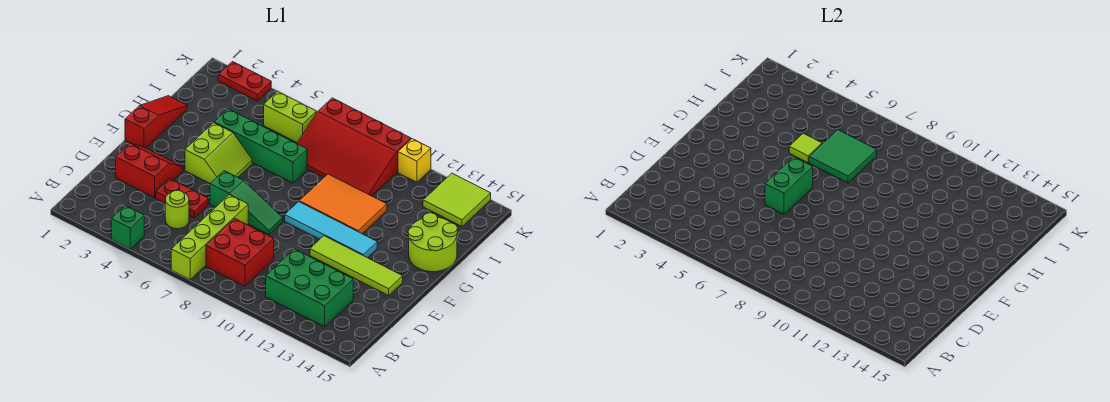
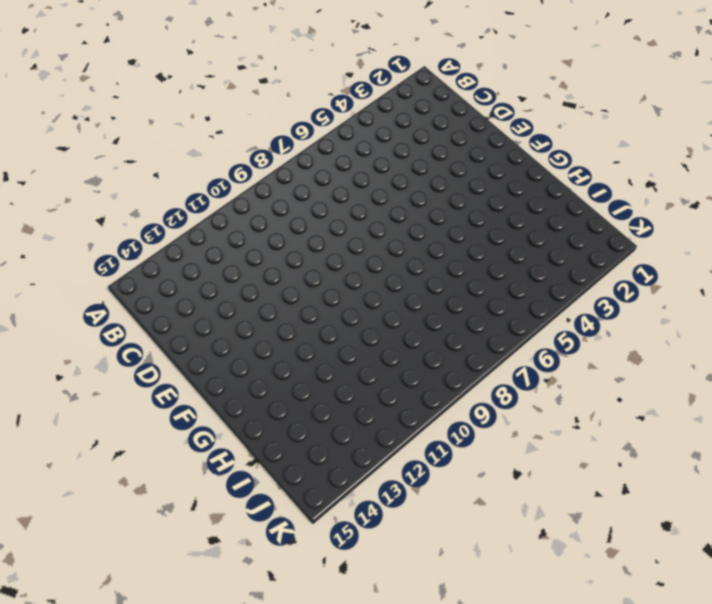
none -> green 1x1 brick [111,206,144,249]
none -> lime 1x4 brick [171,195,248,279]
none -> red 2x2 brick [206,219,274,286]

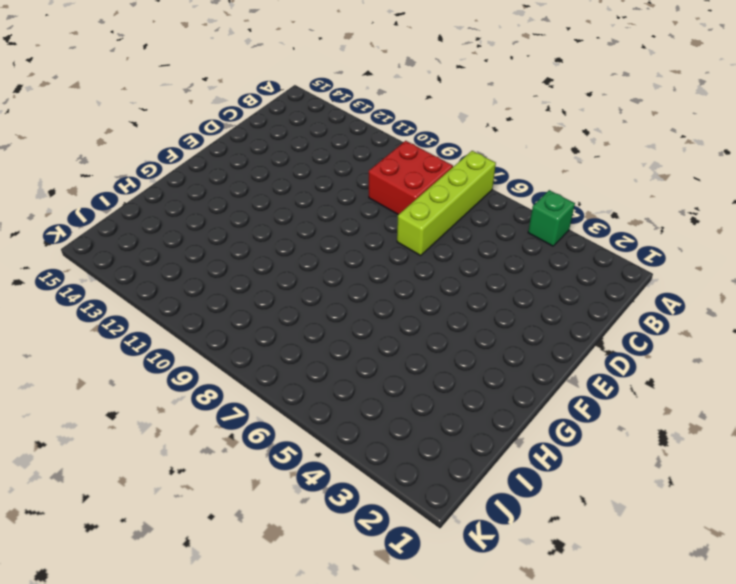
none -> green 2x3 brick [266,249,353,327]
none -> lime 1x1 round brick [165,190,189,229]
none -> red 2x2 slope [116,143,183,198]

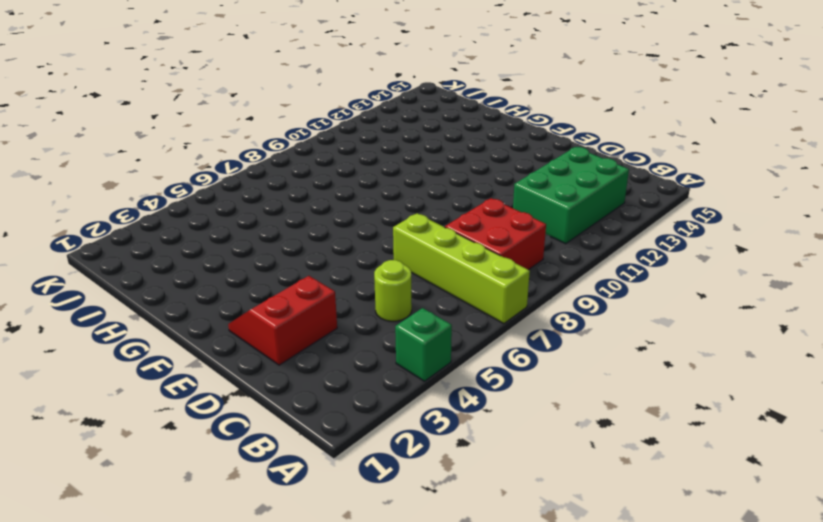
none -> red 1x2 plate [156,178,208,218]
none -> green 1x3 slope [210,171,283,235]
none -> lime 1x4 tile [310,236,403,296]

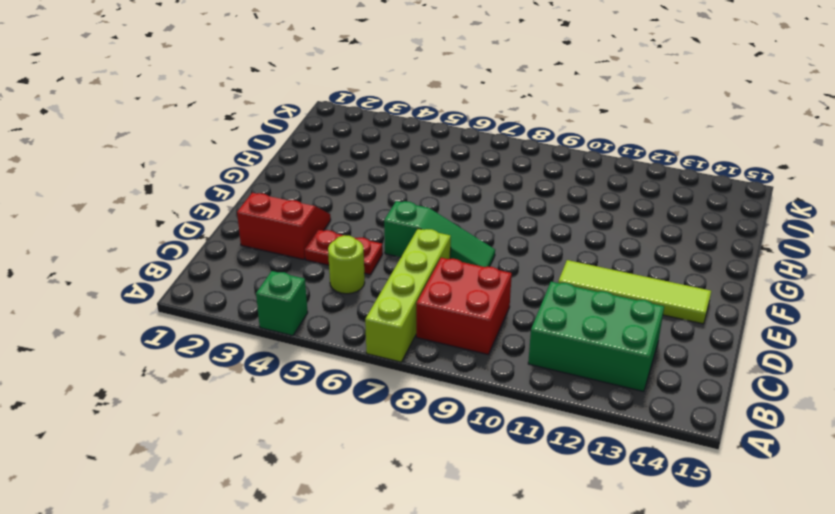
none -> red 1x3 slope [125,96,187,148]
none -> lime 2x2 slope [185,123,252,183]
none -> cyan 1x4 tile [285,202,377,258]

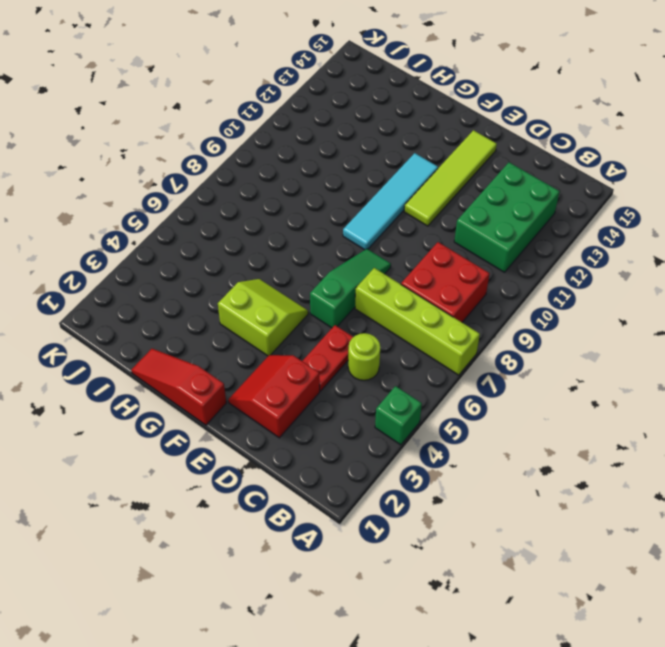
none -> orange 2x3 tile [299,174,387,234]
none -> lime 2x2 round brick [408,213,458,272]
none -> green 1x4 brick [214,109,307,183]

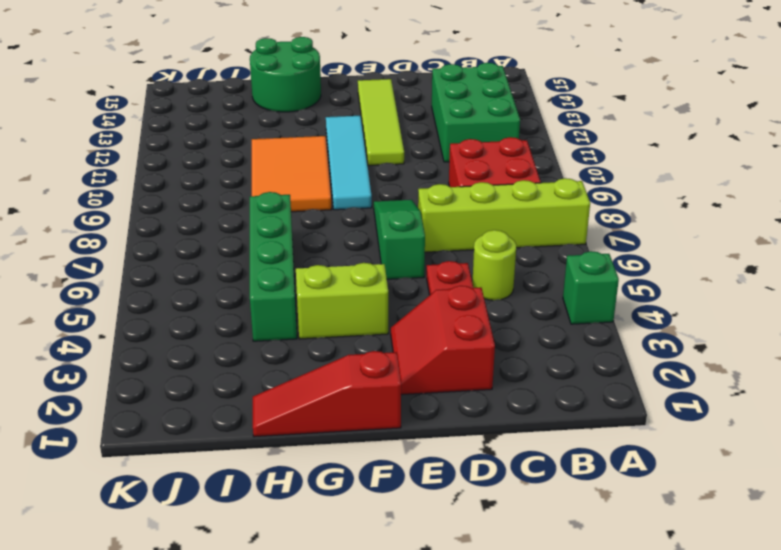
green 2x2 round brick [250,37,321,112] -> lime 2x2 round brick [408,213,458,272]
none -> red 3x4 slope [297,98,411,196]
none -> lime 1x2 brick [264,91,316,143]
none -> lime 2x2 tile [423,173,491,226]

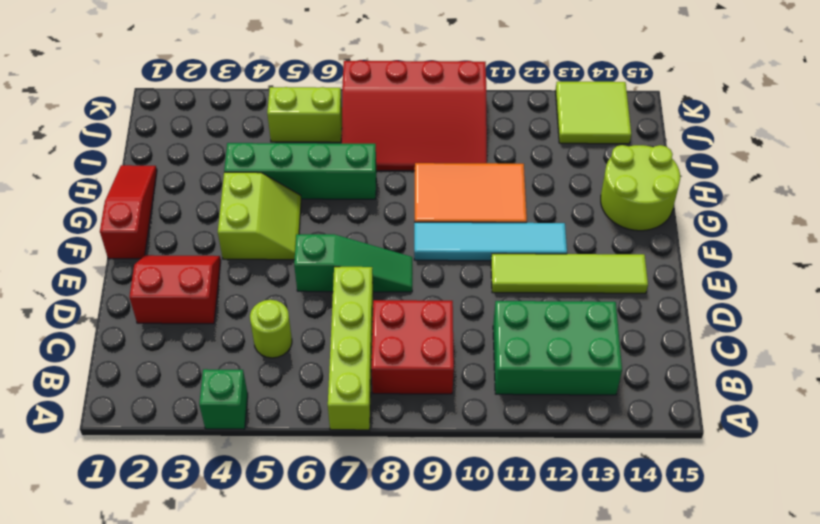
none -> red 1x2 plate [156,178,208,218]
none -> red 1x2 plate [218,62,271,101]
none -> yellow 1x1 brick [398,139,431,182]

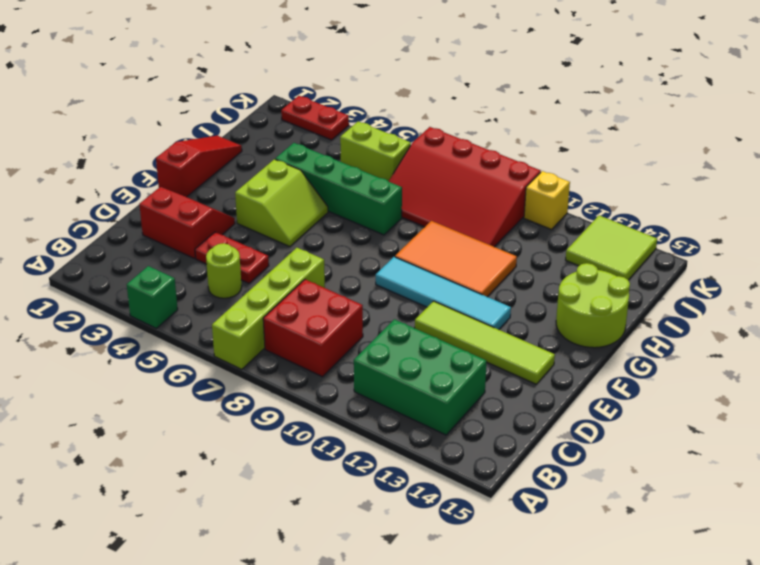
none -> green 1x3 slope [210,171,283,235]
none -> green 1x2 brick [765,157,813,214]
none -> lime 1x1 tile [789,133,822,163]

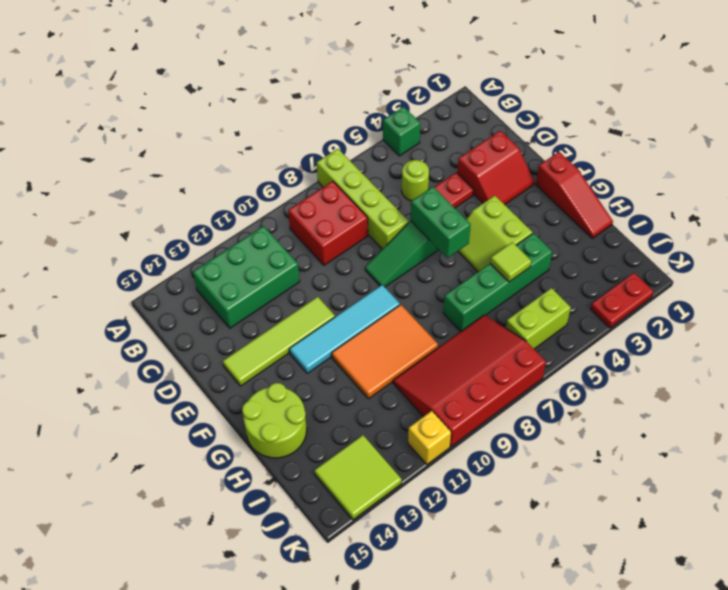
none -> green 2x2 tile [809,130,877,183]

